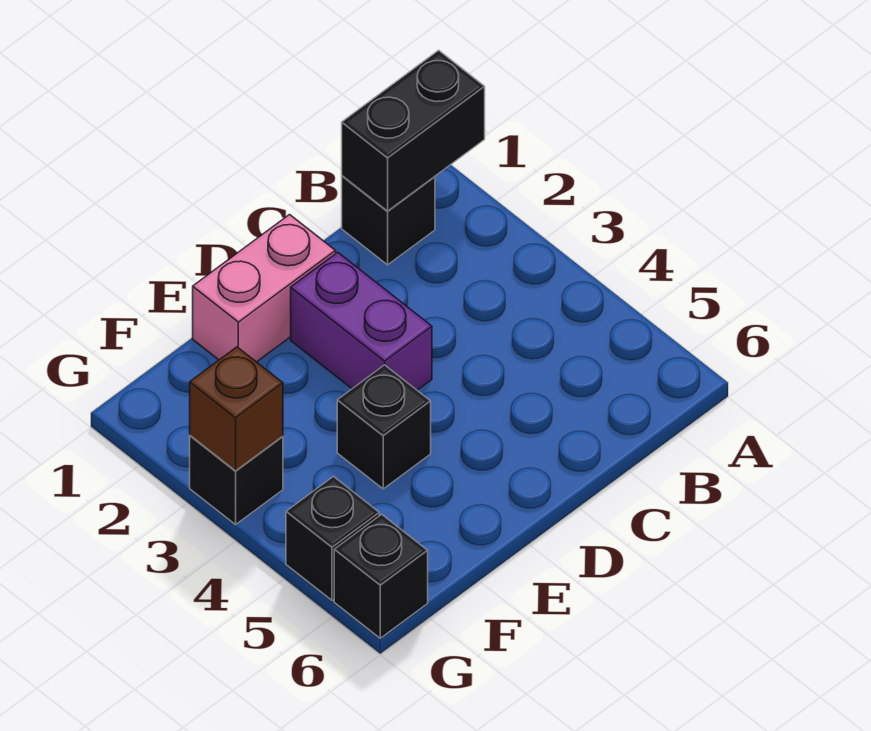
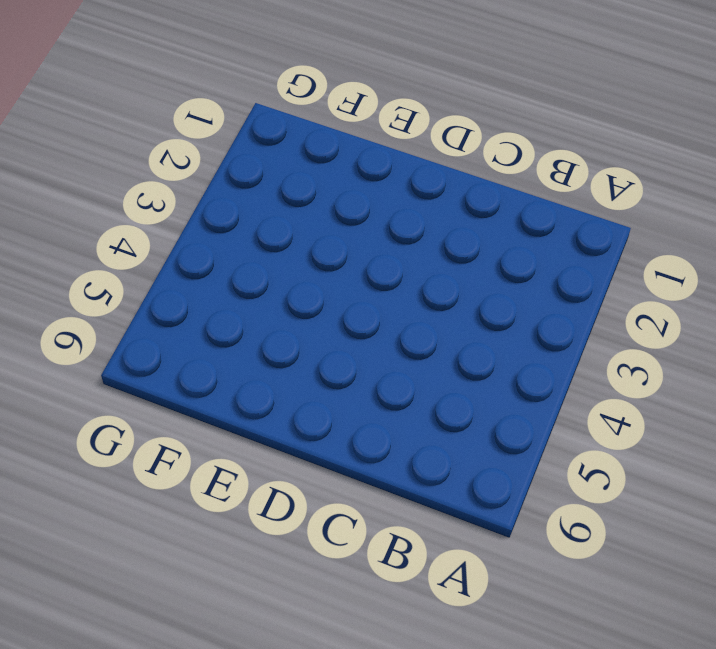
none -> black 1x1 brick [342,176,435,265]
none -> pink 1x2 brick [193,215,336,362]

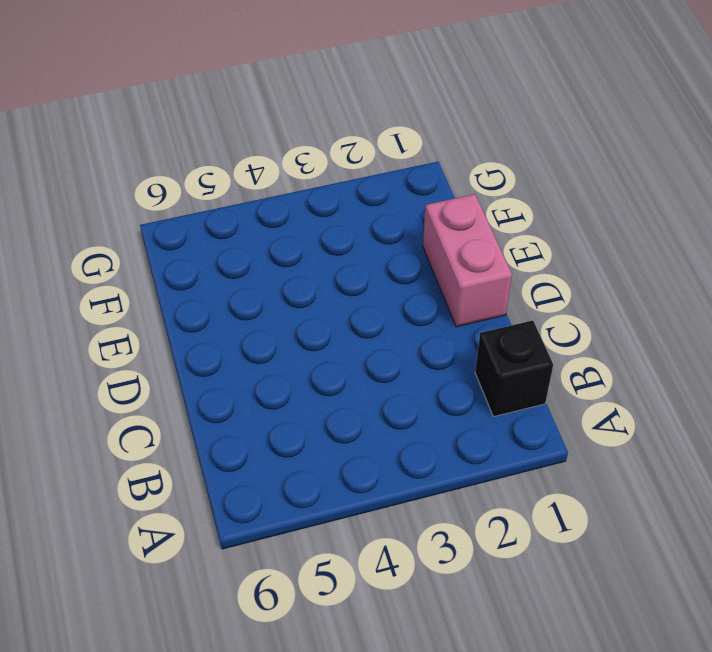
none -> purple 1x2 brick [291,252,432,390]
none -> black 1x1 brick [337,365,431,489]

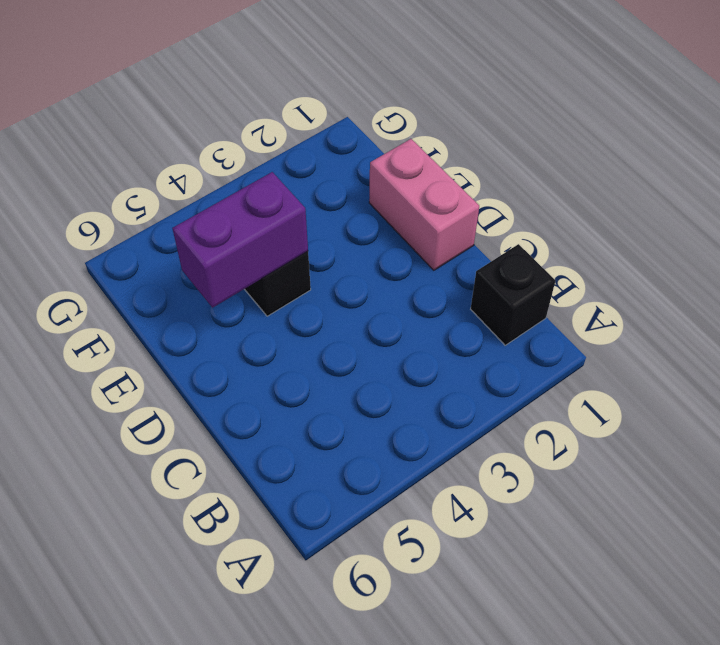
purple 1x2 brick [173,172,308,308] -> purple 1x2 brick moved to [291,252,432,390]
none -> black 1x1 brick [190,436,283,525]
none -> black 1x1 brick [286,477,379,600]

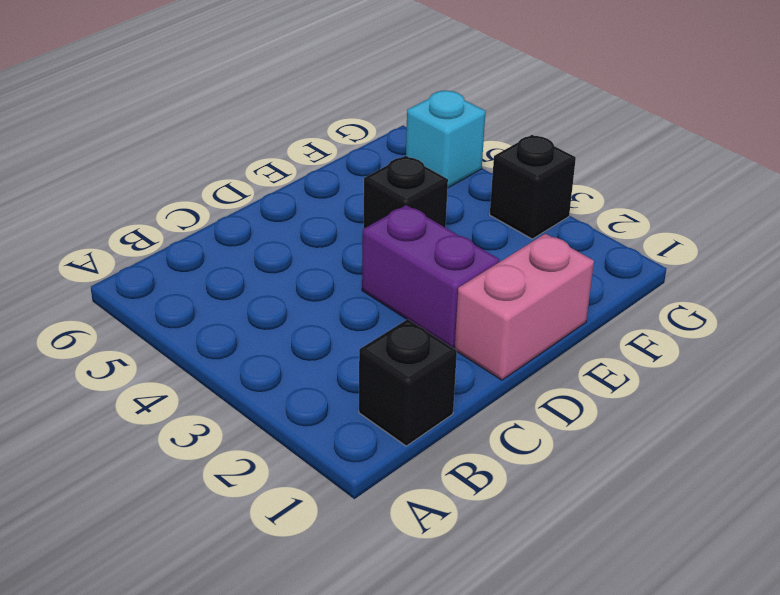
cyan 1x1 brick [406,90,486,188] -> black 1x1 brick [286,477,379,600]
none -> black 1x1 brick [334,514,428,638]
none -> black 1x2 brick [342,50,485,211]

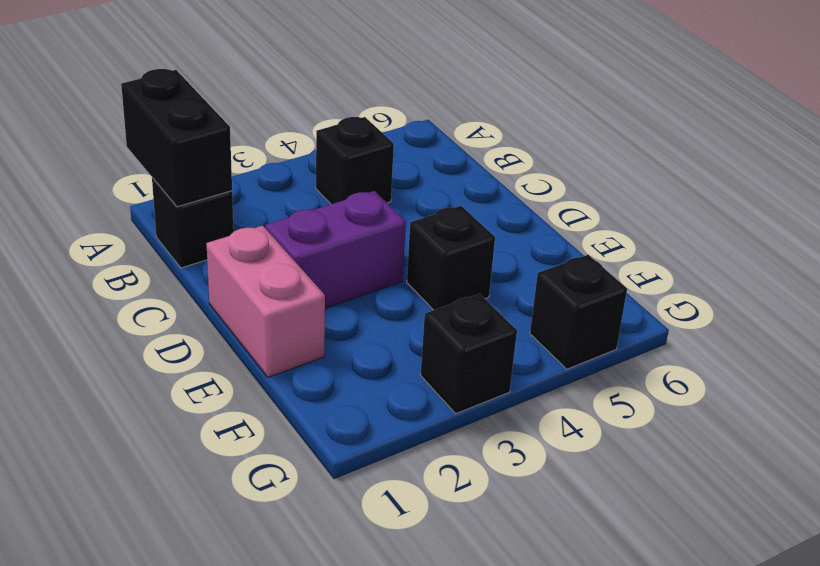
black 1x1 brick [316,117,394,204] -> black 1x1 brick moved to [334,514,428,638]
none -> brown 1x1 brick [190,347,283,471]

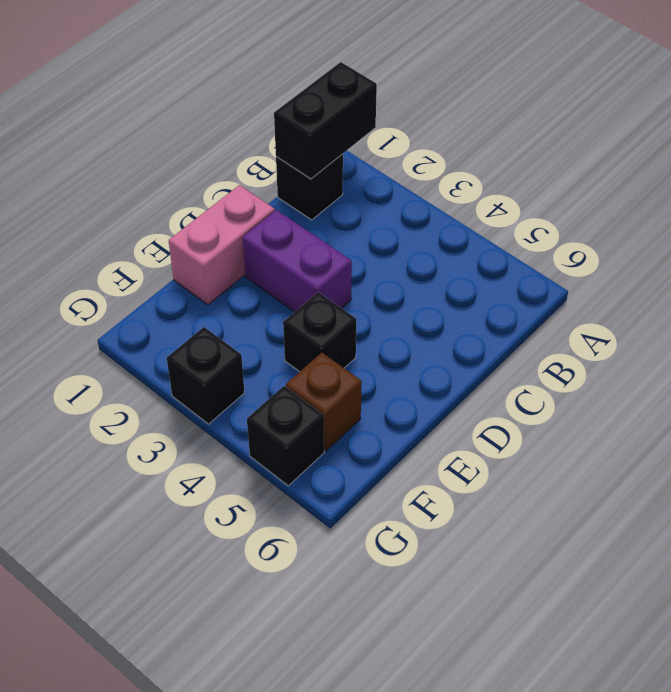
brown 1x1 brick [286,353,362,451] -> brown 1x1 brick moved to [190,347,283,471]
none -> black 1x1 brick [334,514,428,638]

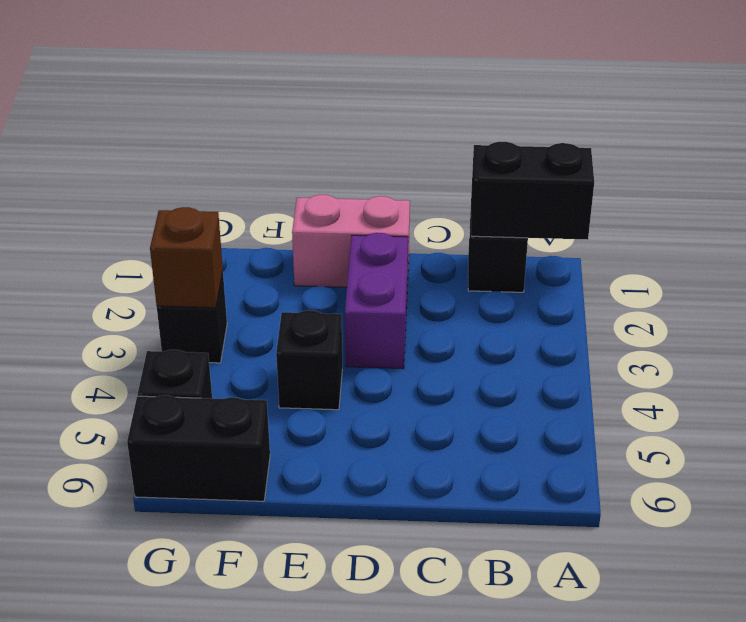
black 1x2 brick [127,395,270,501] -> black 1x1 brick [334,514,428,638]

